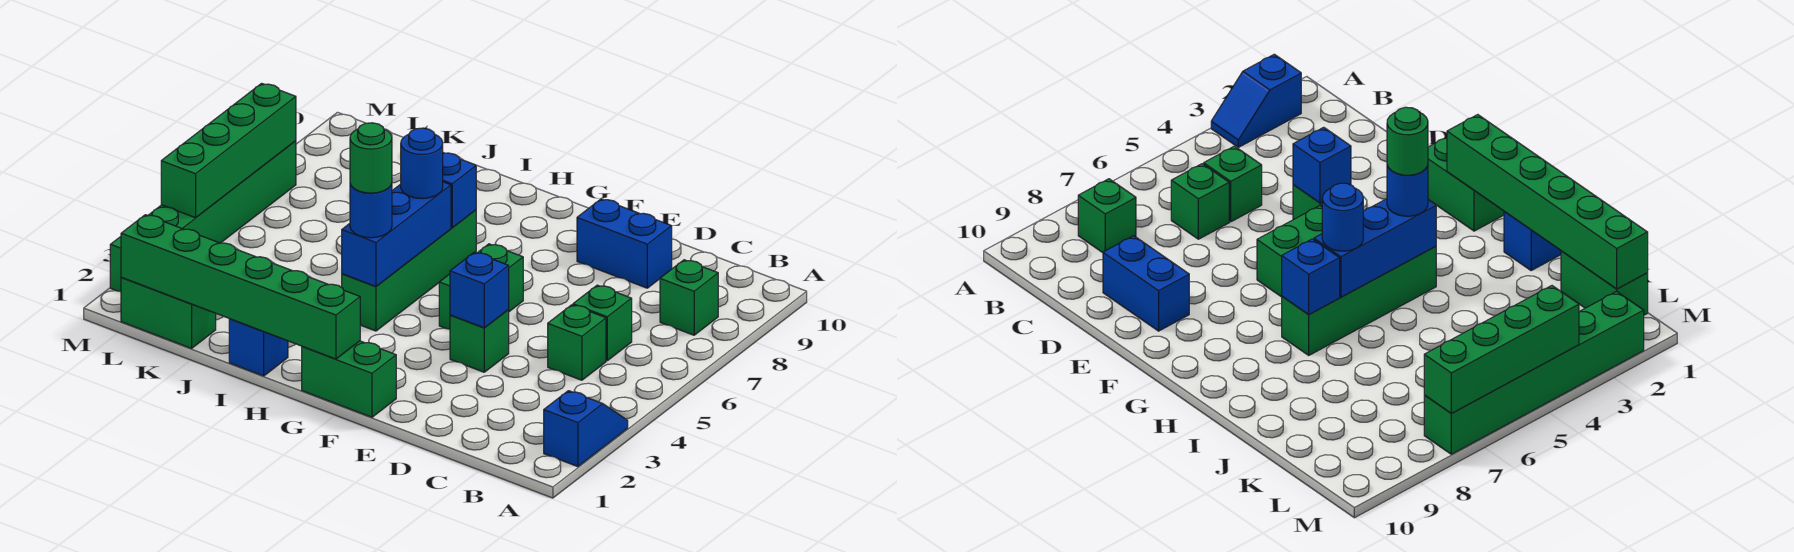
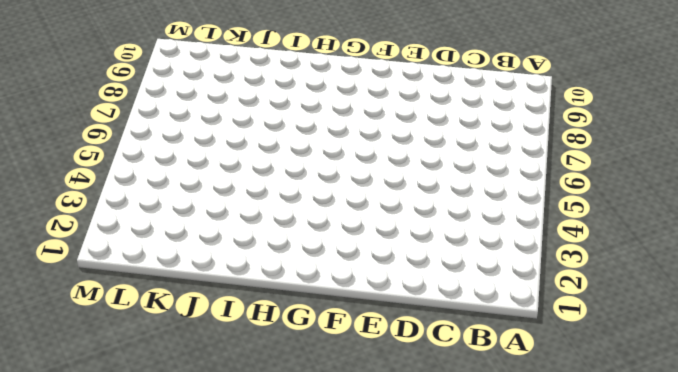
none -> blue 1x2 slope [544,391,628,467]
none -> green 1x1 brick [660,260,718,335]
none -> green 1x1 brick [548,305,606,380]

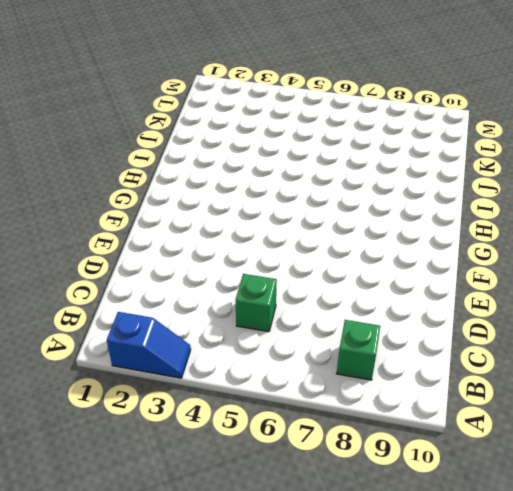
none -> green 1x1 brick [573,285,632,361]
none -> blue 1x2 brick [577,199,672,288]
none -> green 1x1 brick [450,310,509,372]

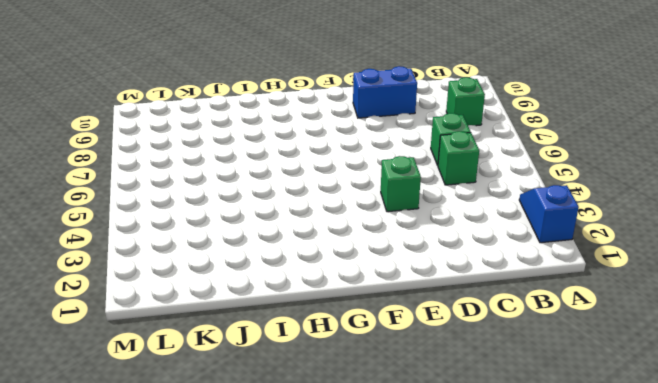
none -> green 1x2 brick [302,341,396,417]
none -> green 1x2 brick [439,244,523,329]
none -> green 1x4 brick [342,210,476,331]

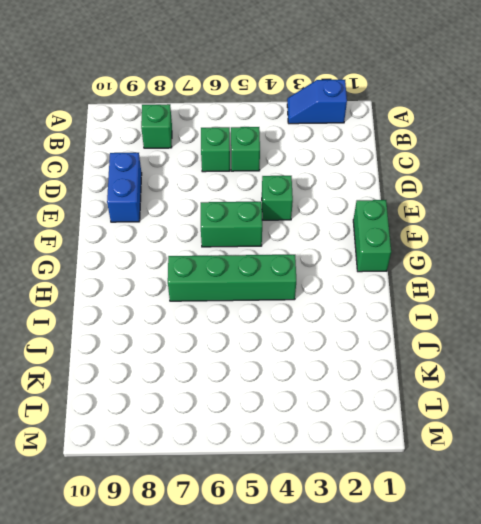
none -> blue 1x1 brick [229,319,288,376]
none -> green 1x2 brick [121,278,216,348]
none -> green 1x6 brick [110,141,296,292]

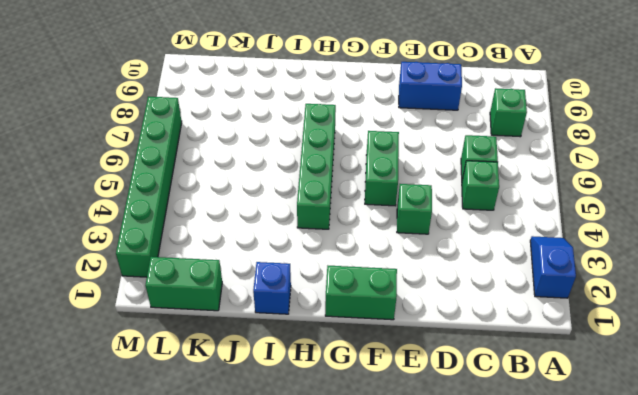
none -> blue 1x1 brick [450,252,509,328]
none -> green 1x6 brick [121,215,360,359]
none -> blue 1x3 brick [342,182,451,286]

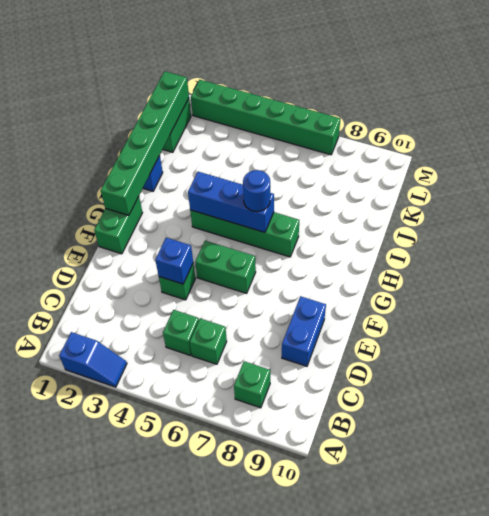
none -> blue 1x1 brick [443,153,476,228]
none -> green 1x4 brick [161,83,296,218]
none -> blue 1x1 round brick [350,184,392,238]

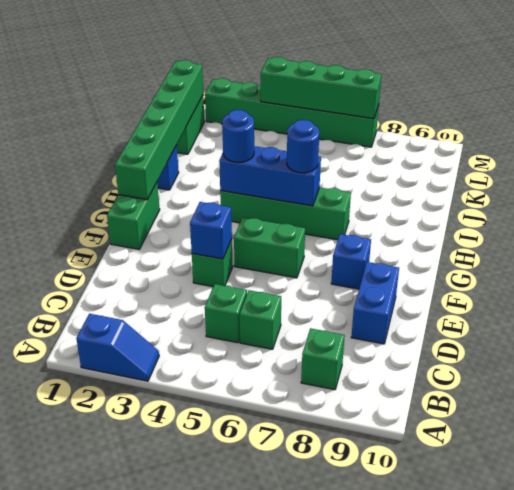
blue 1x1 brick [331,234,371,289] -> blue 1x1 brick moved to [443,153,476,228]
none -> green 1x1 round brick [350,123,392,193]

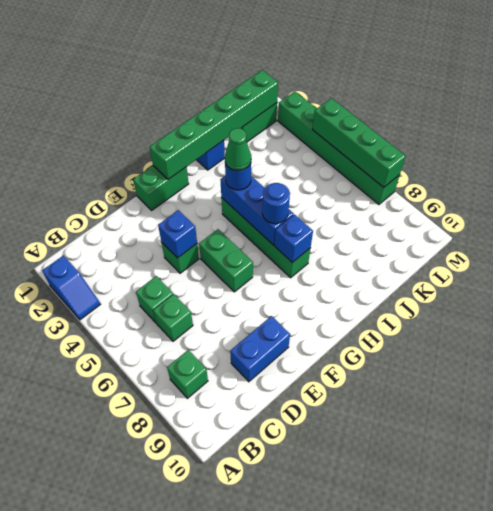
green 1x1 cone [225,128,251,171] -> green 1x1 round brick [350,123,392,193]

